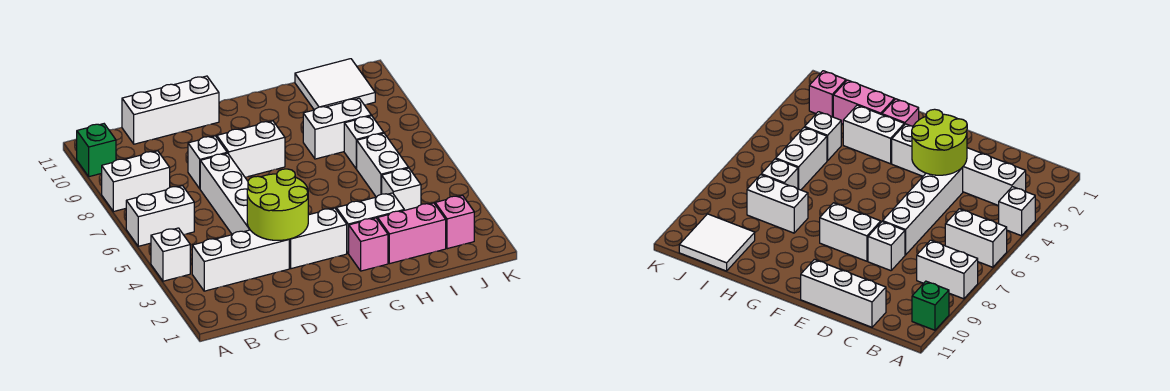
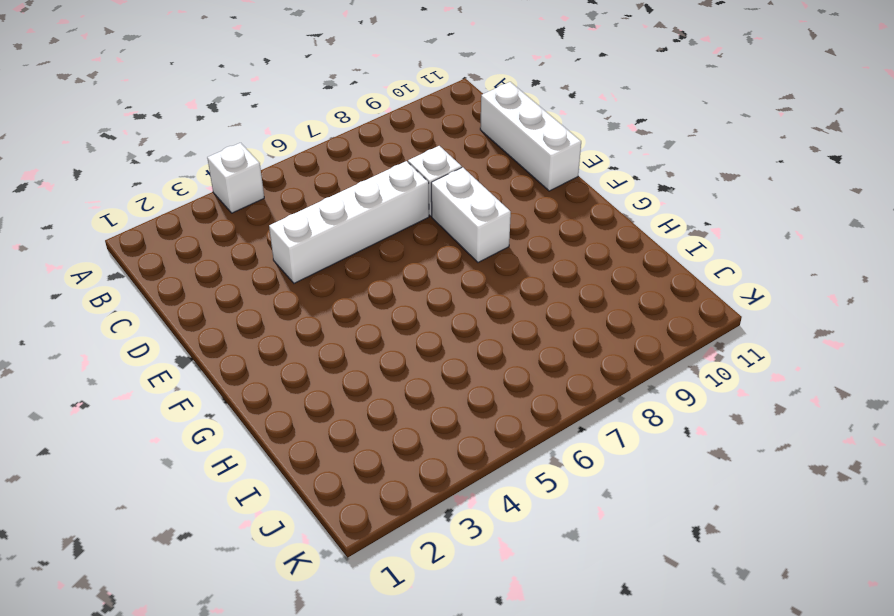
none -> white 1x2 brick [126,186,194,246]
none -> white 1x2 brick [102,151,170,212]
none -> green 1x1 brick [77,124,116,177]

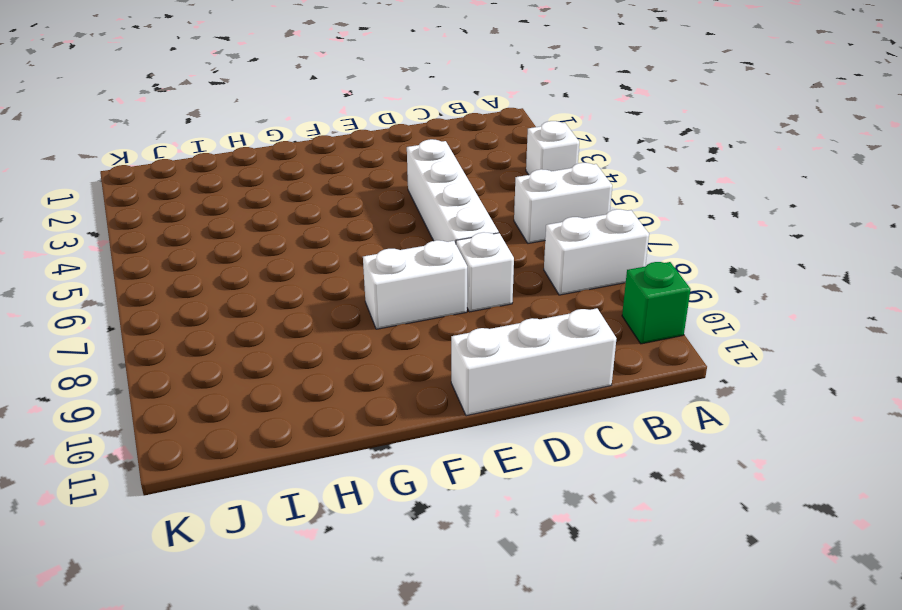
none -> white 1x3 brick [192,230,289,291]
none -> white 1x2 brick [289,208,347,269]
none -> pink 1x1 brick [348,218,388,271]

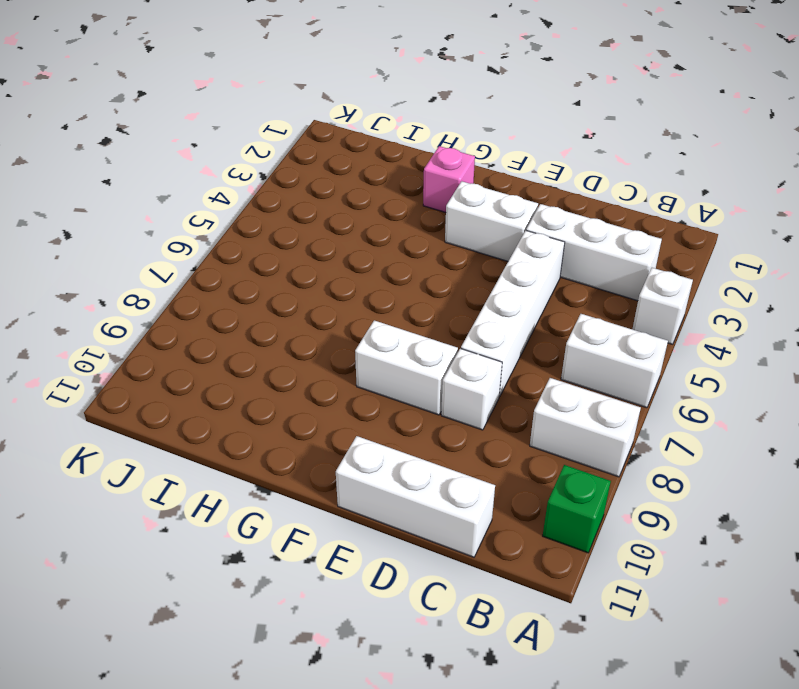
none -> white 1x2 brick [336,193,404,253]
none -> pink 1x2 brick [378,203,446,264]
none -> white 1x2 brick [303,98,371,159]

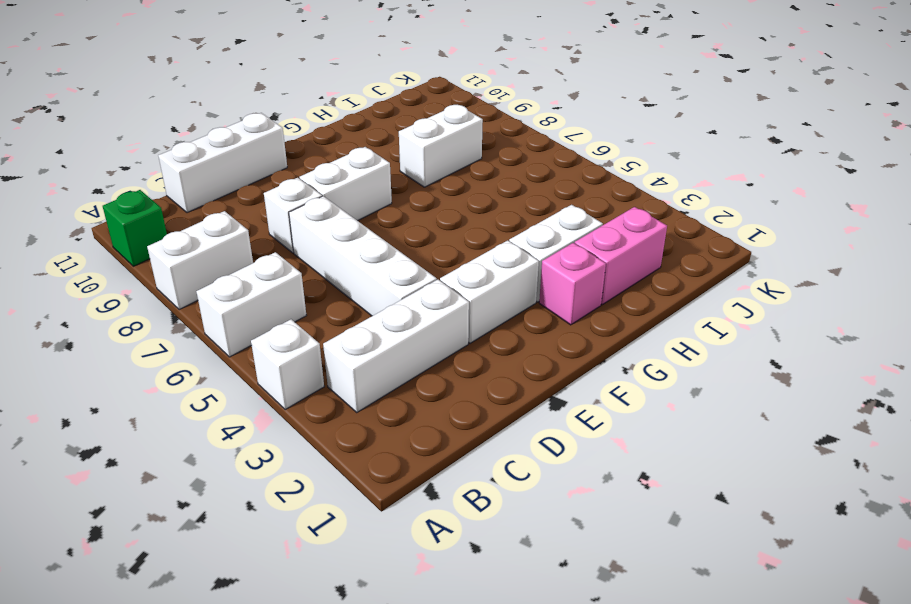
none -> white 1x1 brick [382,168,421,210]
none -> white 1x2 brick [357,133,408,197]
none -> white 1x1 brick [344,116,384,169]

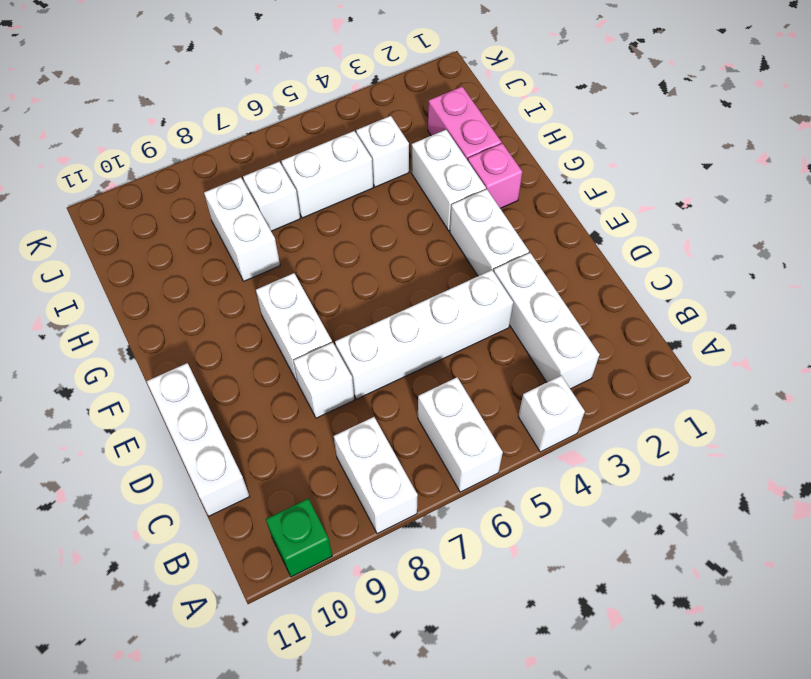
none -> white 2x2 tile [295,59,375,110]
none -> pink 1x1 brick [435,195,474,249]
none -> lime 2x2 round brick [247,169,308,240]

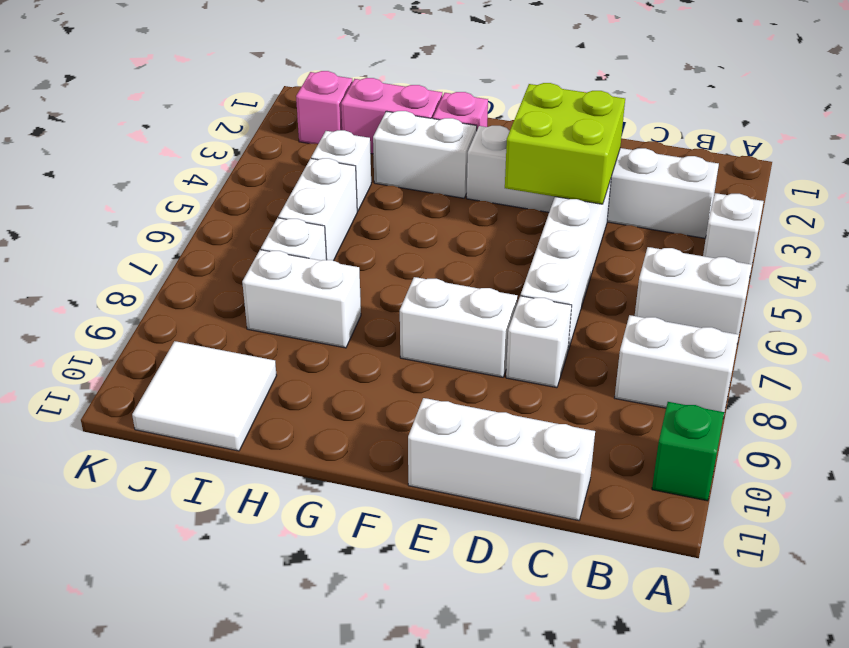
lime 2x2 brick [505,83,625,204] -> lime 2x2 round brick [247,169,308,240]

